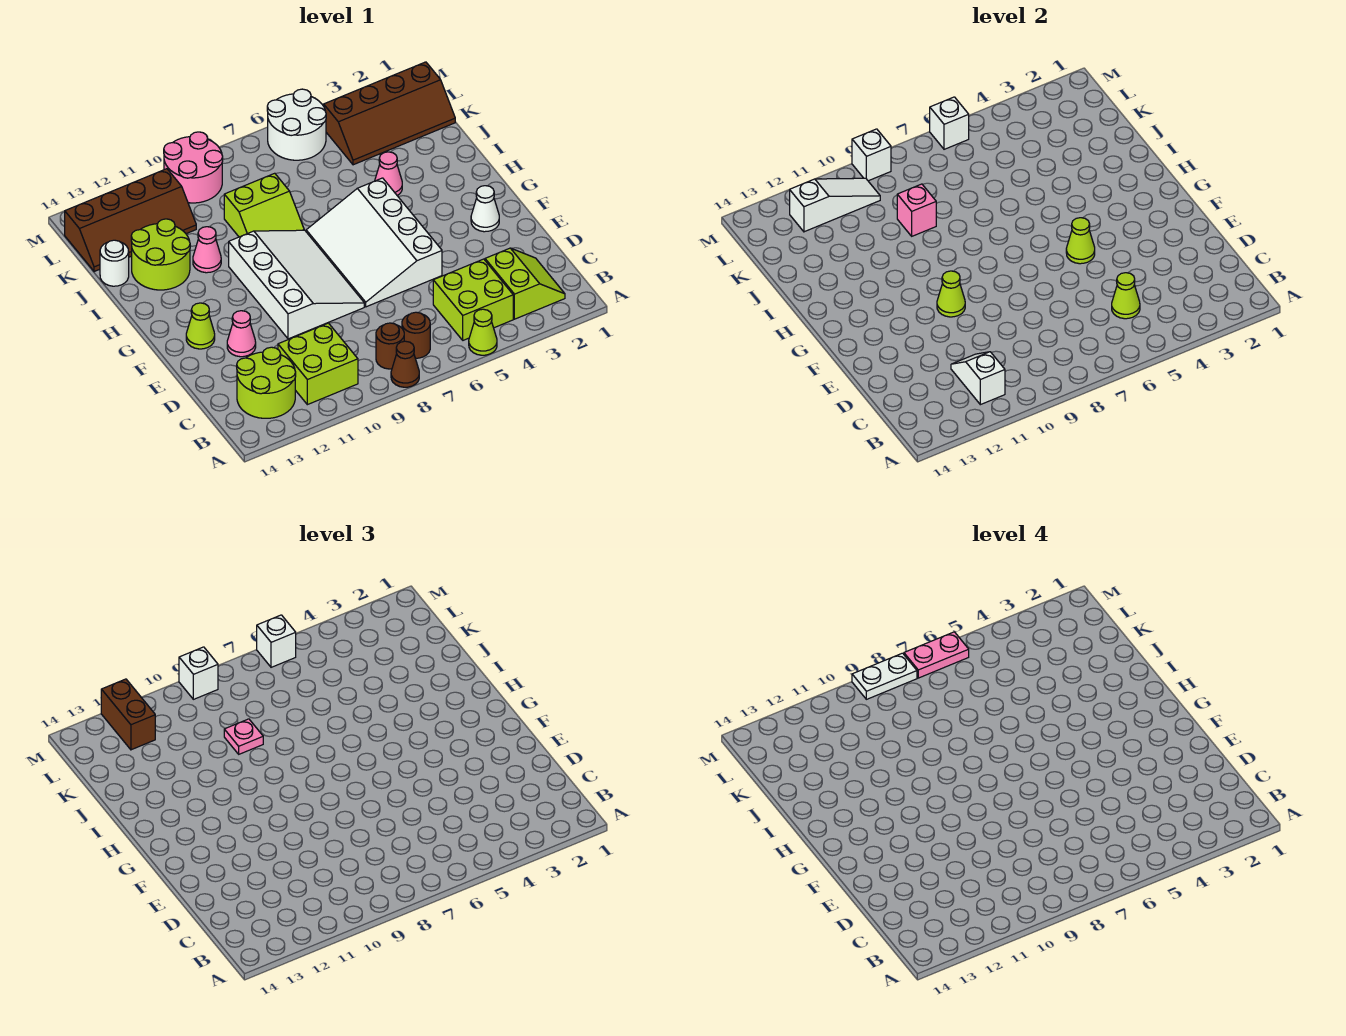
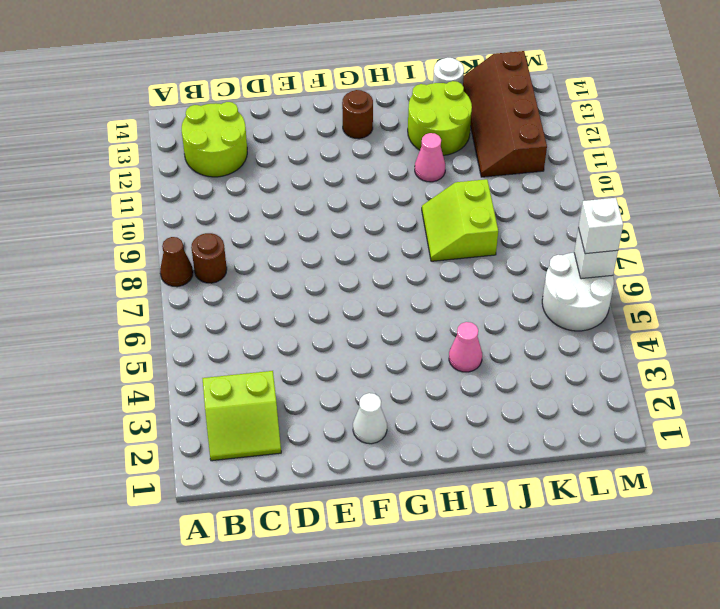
brown 1x1 round brick [342,90,373,139] -> brown 1x1 round brick moved to [402,312,430,358]
none -> lime 1x1 cone [469,309,497,355]
none -> lime 2x2 brick [433,259,513,340]
none -> lime 2x2 brick [278,323,358,405]
none -> white 3x4 slope [306,178,442,307]

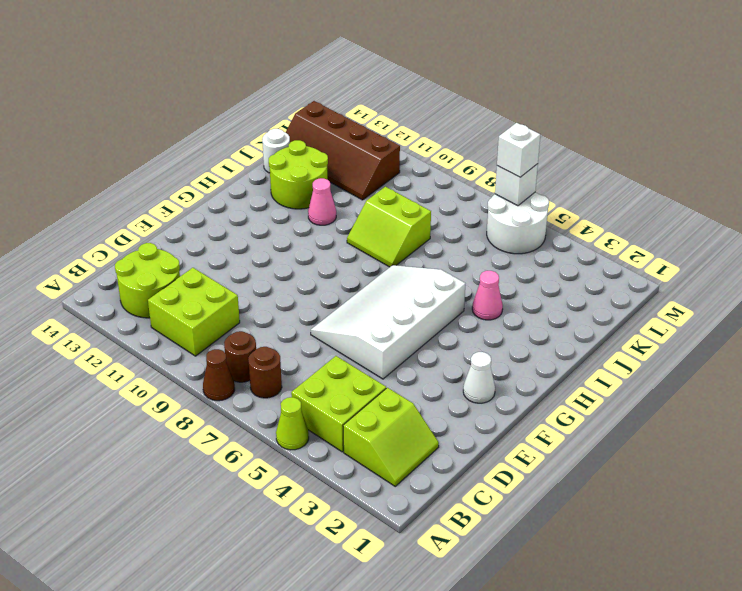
none -> white 3x4 slope [229,230,364,339]
none -> pink 1x1 cone [227,311,256,357]
none -> lime 1x1 cone [186,303,215,349]
none -> brown 2x4 slope [324,62,455,165]

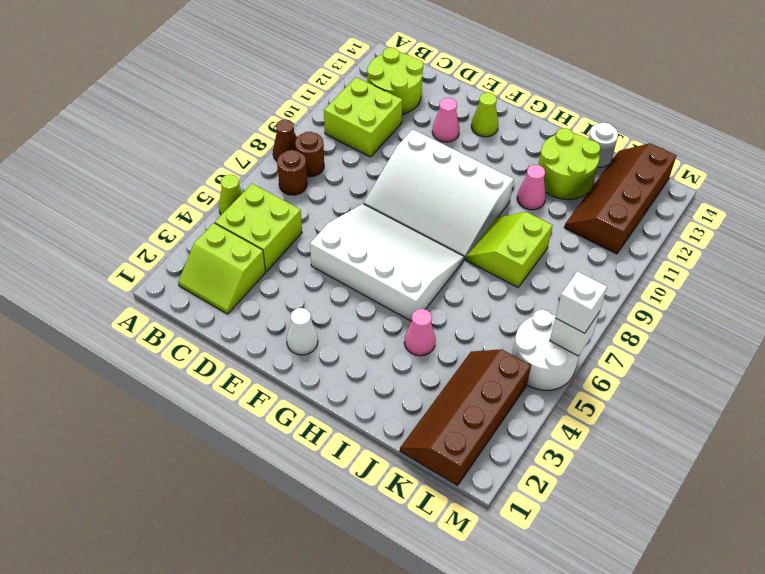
none -> pink 2x2 round brick [164,132,223,203]
none -> white 1x2 slope [951,352,1005,405]
none -> lime 1x1 cone [1112,273,1140,319]
none -> lime 1x1 cone [1066,218,1095,264]

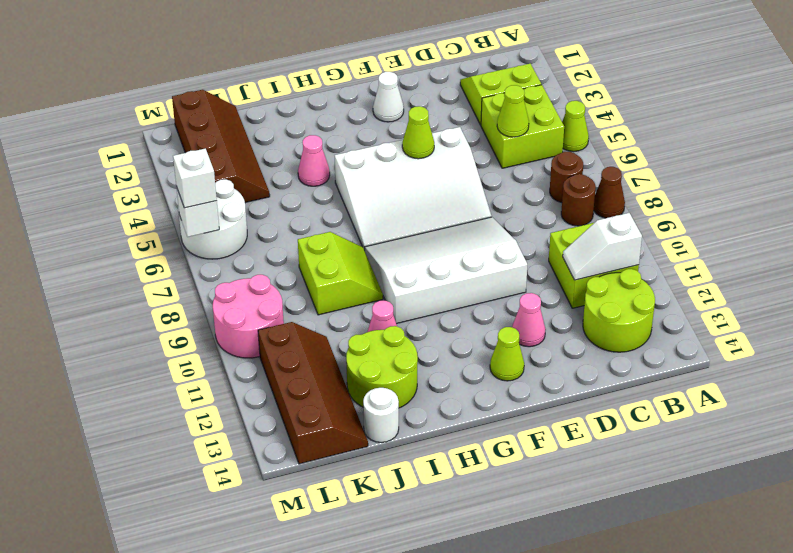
none -> lime 1x1 cone [937,271,965,317]
none -> pink 1x1 brick [897,184,936,236]
none -> white 1x3 slope [790,178,880,232]
none -> white 1x1 brick [852,129,891,181]

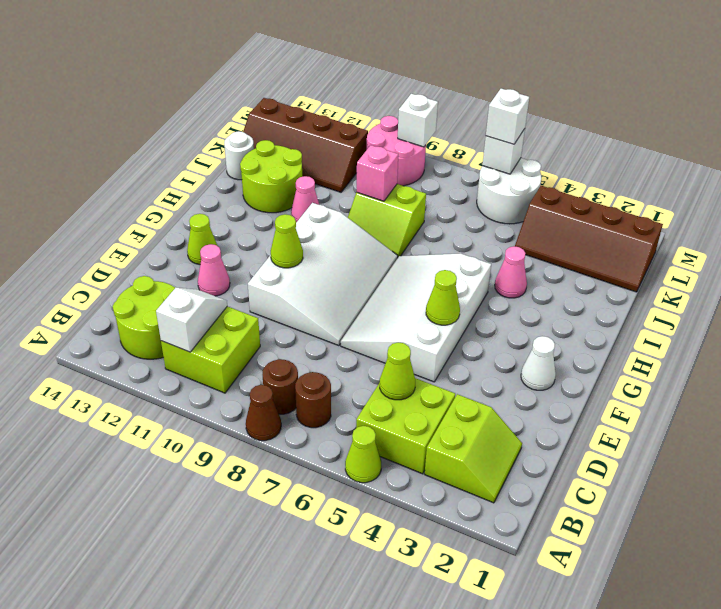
none -> white 1x3 slope [790,178,880,232]
none -> pink 1x1 plate [224,719,263,754]
none -> brown 1x2 brick [101,679,155,750]
none -> white 1x1 brick [179,647,218,699]

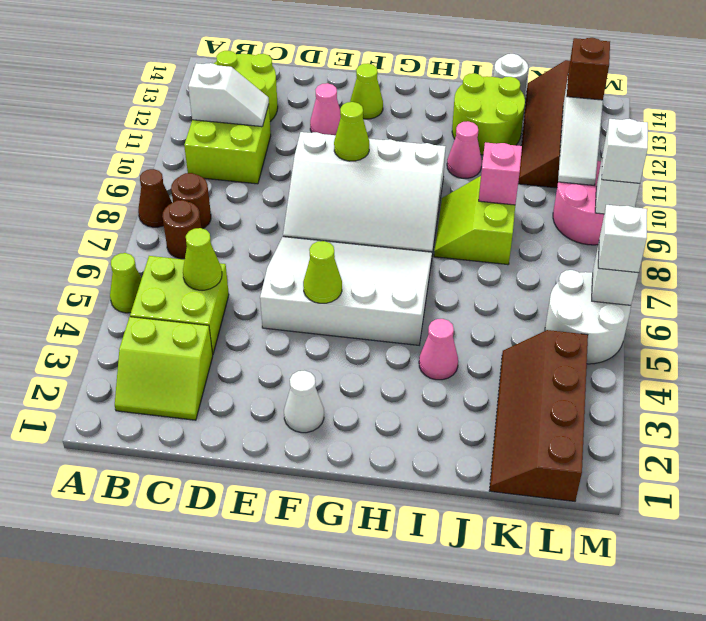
brown 1x1 brick [567,38,610,100] -> brown 1x2 brick [101,679,155,750]
none -> pink 1x1 plate [224,719,263,754]
none -> pink 1x2 plate [904,632,969,678]
none -> white 1x2 plate [852,653,917,699]

